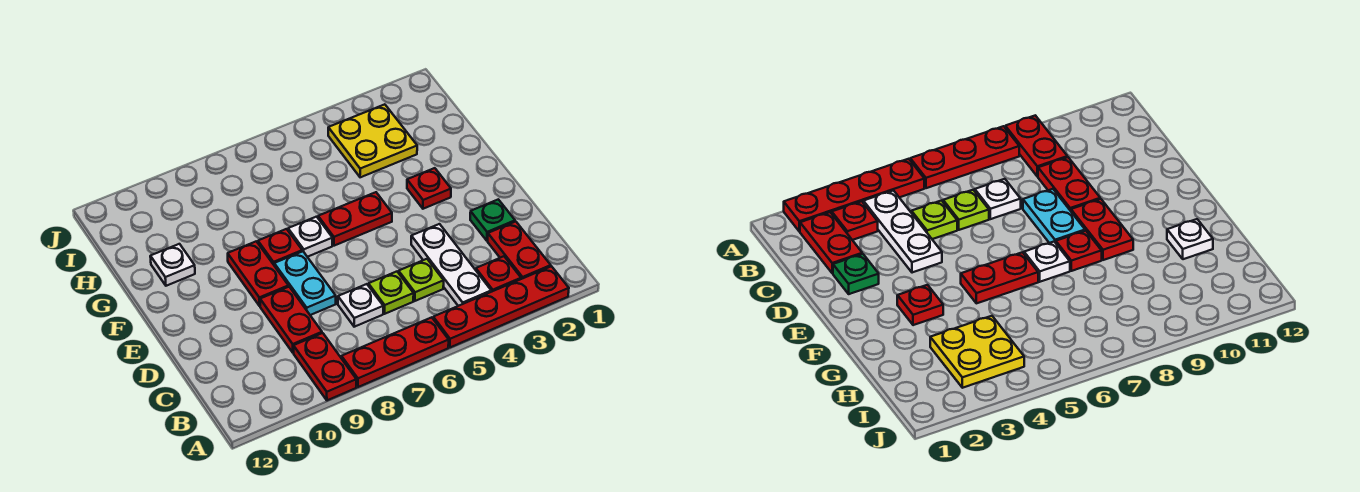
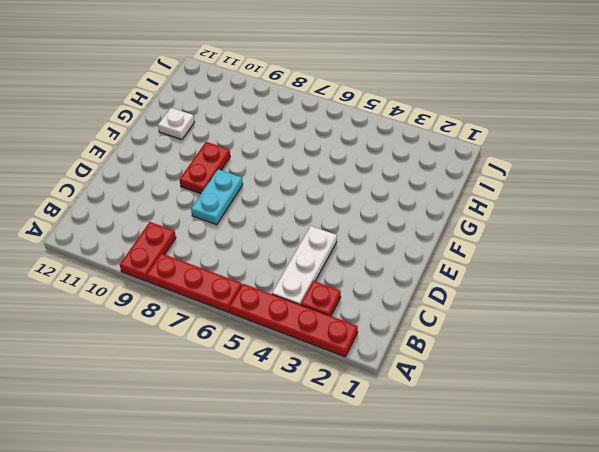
none -> red 1x2 plate [488,222,551,279]
none -> lime 1x1 plate [399,259,444,301]
none -> lime 1x1 plate [368,272,414,314]

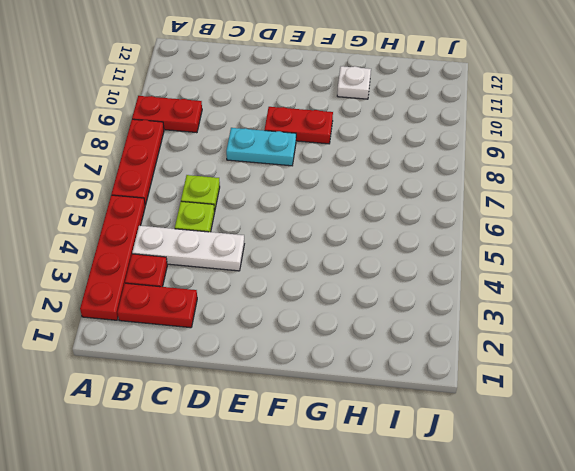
none -> white 1x1 plate [338,284,383,327]
none -> red 1x2 plate [260,287,322,353]
none -> green 1x1 plate [470,199,515,241]

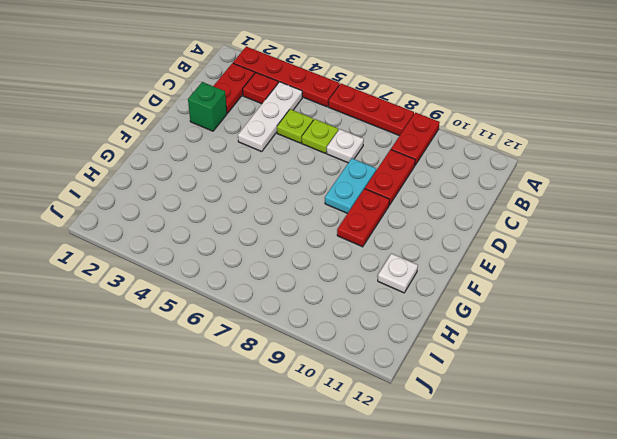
green 1x1 brick [188,82,227,131] -> green 1x1 plate [470,199,515,241]
none -> red 1x1 plate [407,168,451,209]
none -> red 1x2 plate [318,192,392,246]
none -> white 1x1 plate [288,217,332,257]

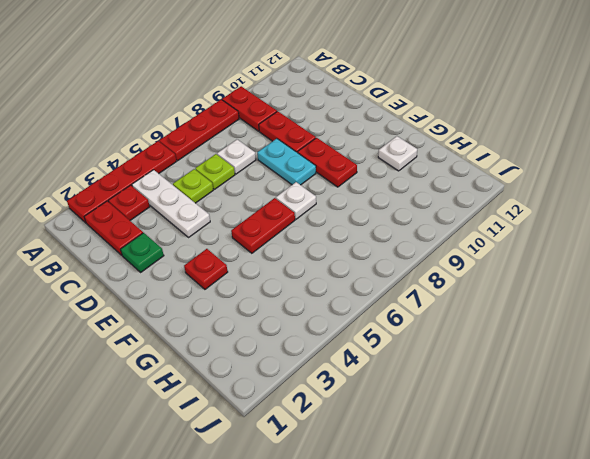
none -> red 1x1 plate [258,229,302,265]
none -> yellow 2x2 plate [328,104,417,177]

